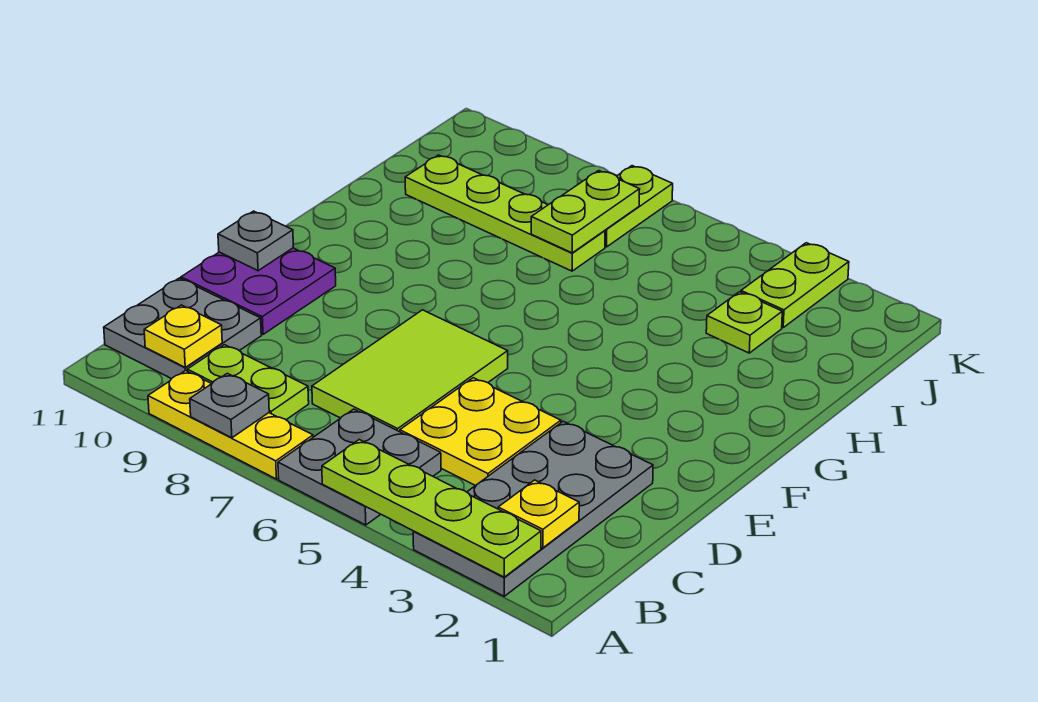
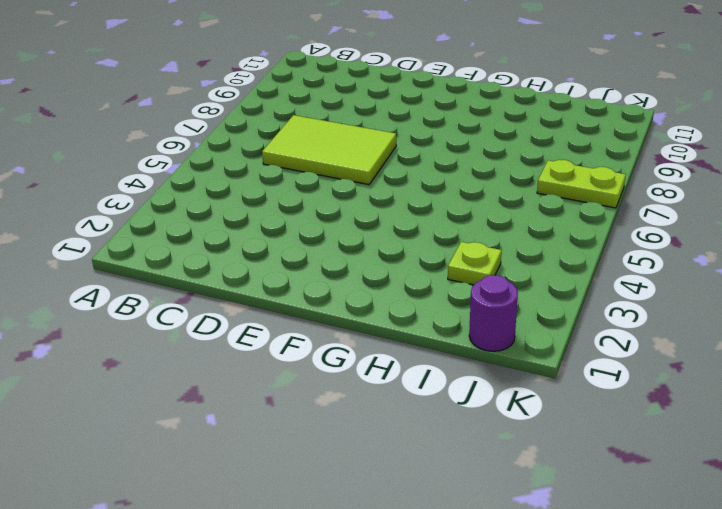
purple 1x1 round brick [469,275,518,351] -> none
none -> grey 2x4 plate [413,421,653,596]
none -> grey 2x2 plate [278,409,441,525]
none -> yellow 1x3 plate [148,370,313,479]

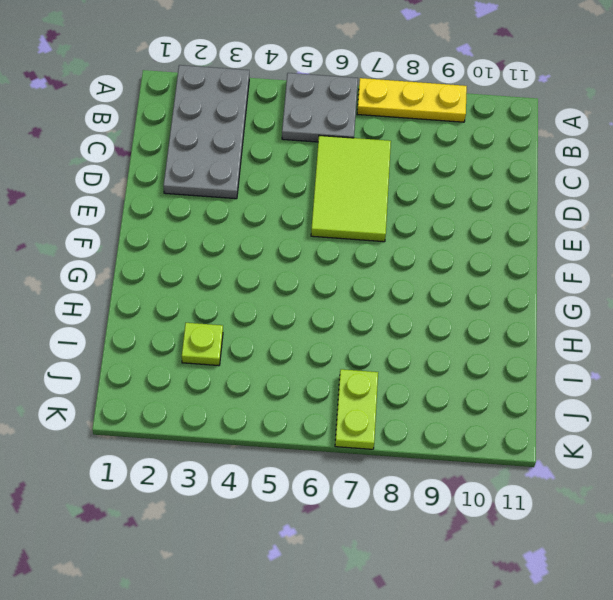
none -> lime 1x2 plate [187,345,309,420]
none -> grey 2x2 plate [104,278,261,379]
none -> yellow 2x2 plate [400,378,561,486]

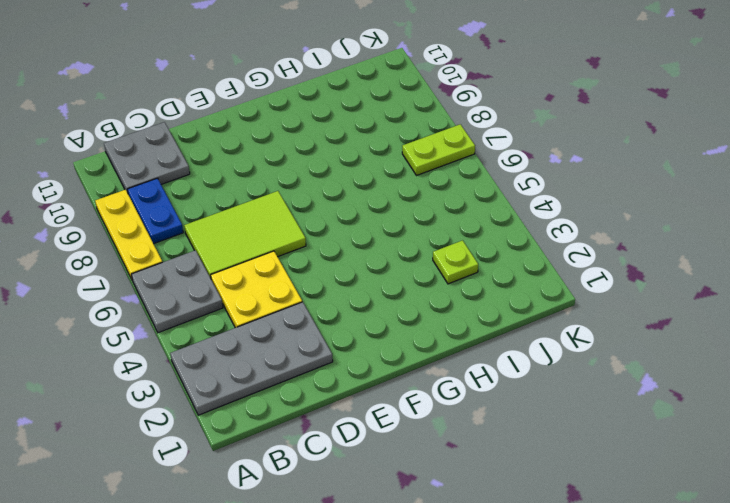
blue 1x2 plate [127,178,183,244] -> lime 1x2 plate [187,345,309,420]
none -> purple 2x2 plate [181,248,336,334]
none -> lime 1x4 plate [405,155,605,271]
none -> lime 1x2 plate [741,243,849,328]

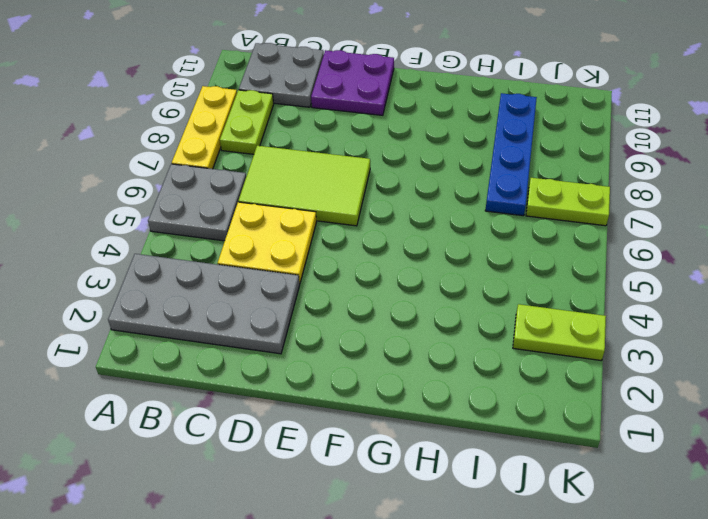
blue 1x4 plate [485,93,537,216] -> lime 1x4 plate [405,155,605,271]
none -> lime 1x1 plate [706,292,782,353]
none -> lime 1x4 plate [322,440,541,577]
none -> grey 1x1 plate [190,373,269,438]

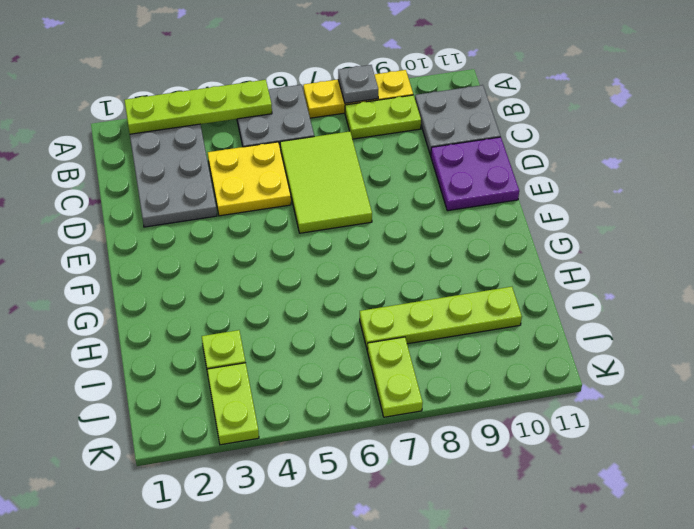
none -> yellow 1x1 plate [498,480,579,548]
none -> yellow 1x1 plate [144,305,222,367]
none -> grey 1x1 plate [218,211,293,271]

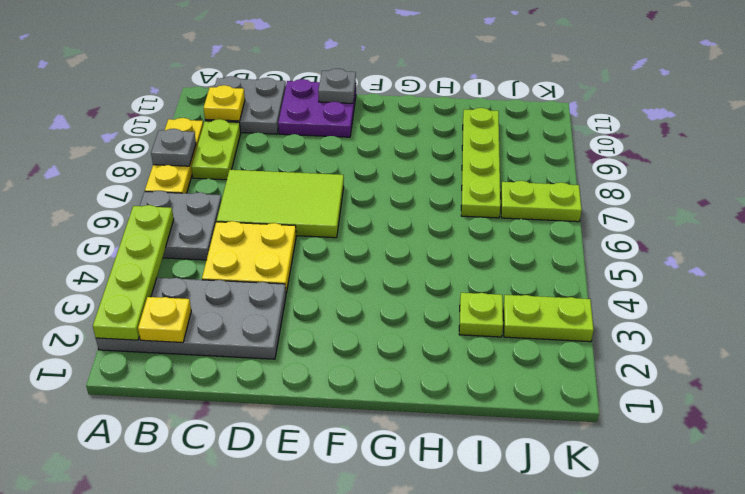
none -> lime 1x2 plate [531,171,639,253]

